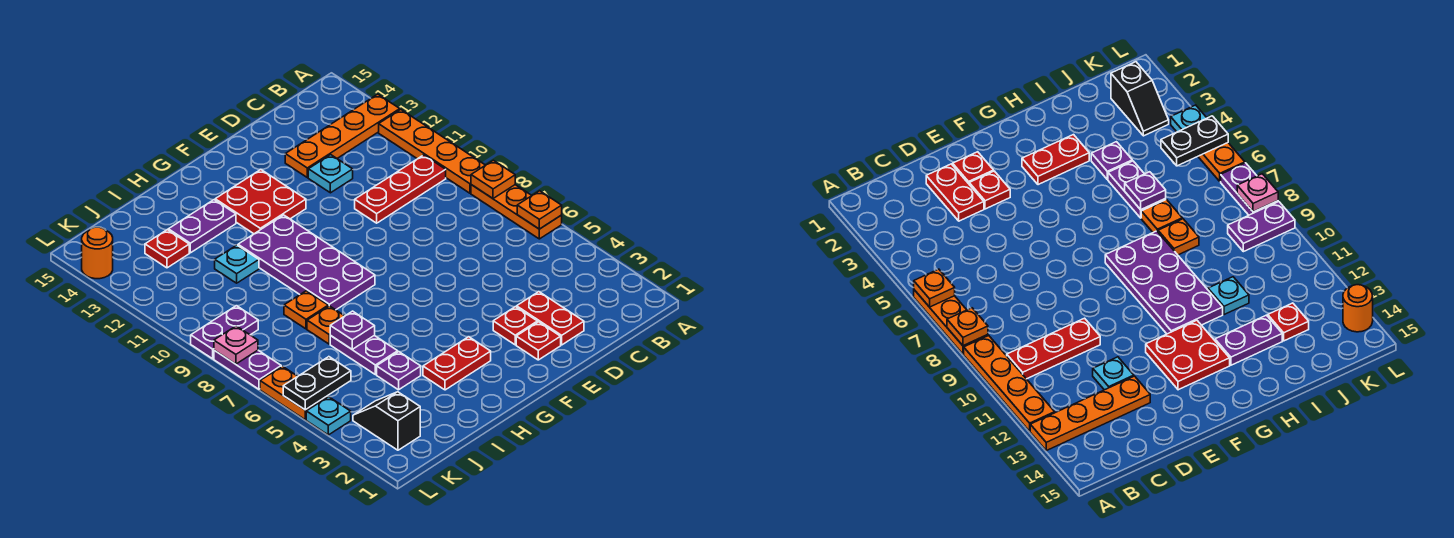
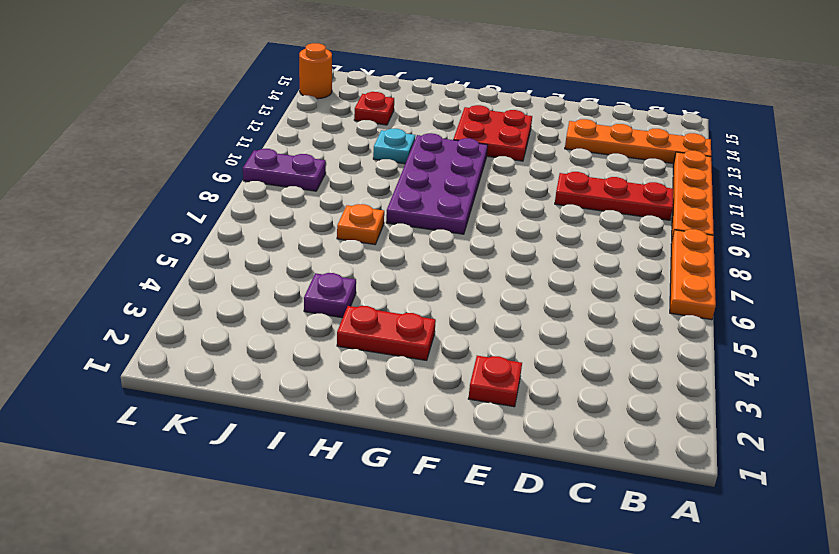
none -> red 1x2 plate [517,292,584,345]
none -> cyan 1x1 plate [308,155,353,193]
none -> red 1x1 plate [493,307,537,345]

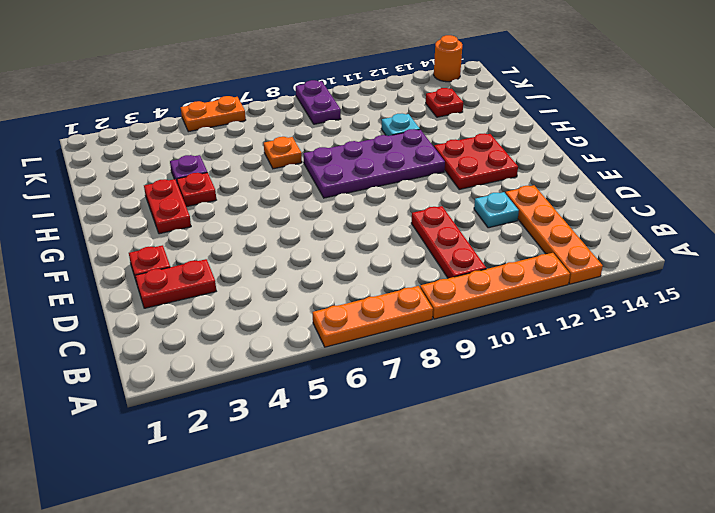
red 1x1 plate [177,173,216,207] -> red 1x1 plate moved to [493,307,537,345]
none -> purple 1x2 plate [168,200,236,253]
none -> purple 1x2 plate [330,336,398,375]
none -> orange 1x1 plate [284,291,328,329]

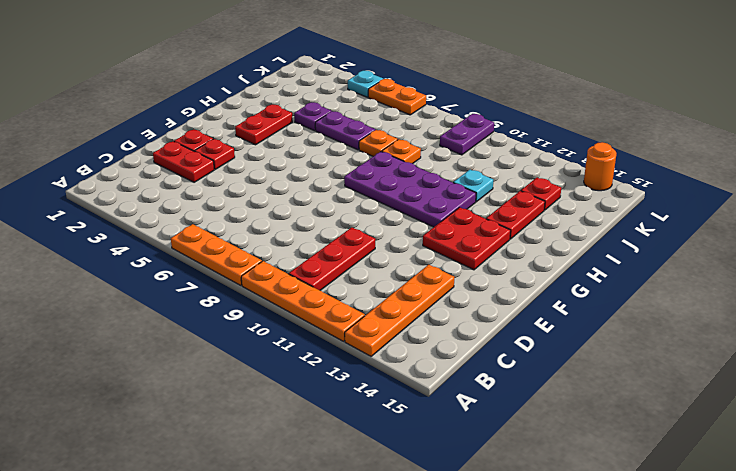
red 1x2 plate [486,191,545,239] -> purple 1x2 plate [168,200,236,253]
none -> cyan 1x1 plate [308,155,353,193]
none -> black 1x2 slope [353,392,420,450]
none -> purple 1x2 plate [214,350,282,389]

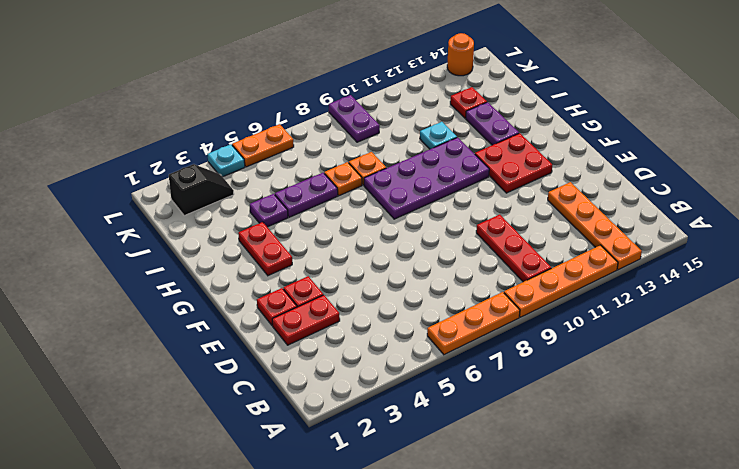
none -> cyan 1x1 plate [308,155,353,193]
none -> purple 1x2 plate [214,350,282,389]
none -> orange 1x1 plate [517,191,562,229]

